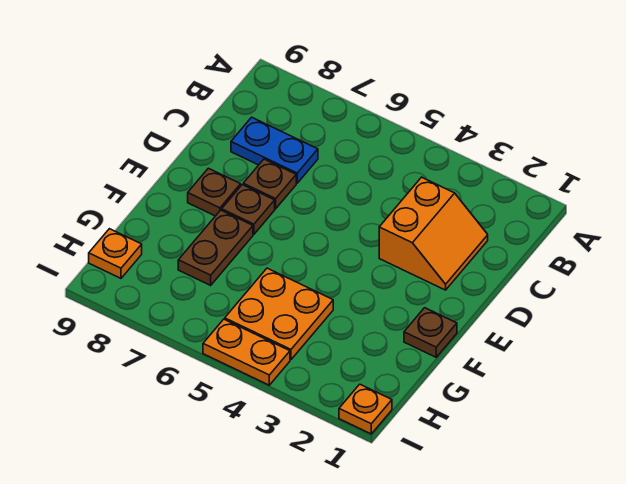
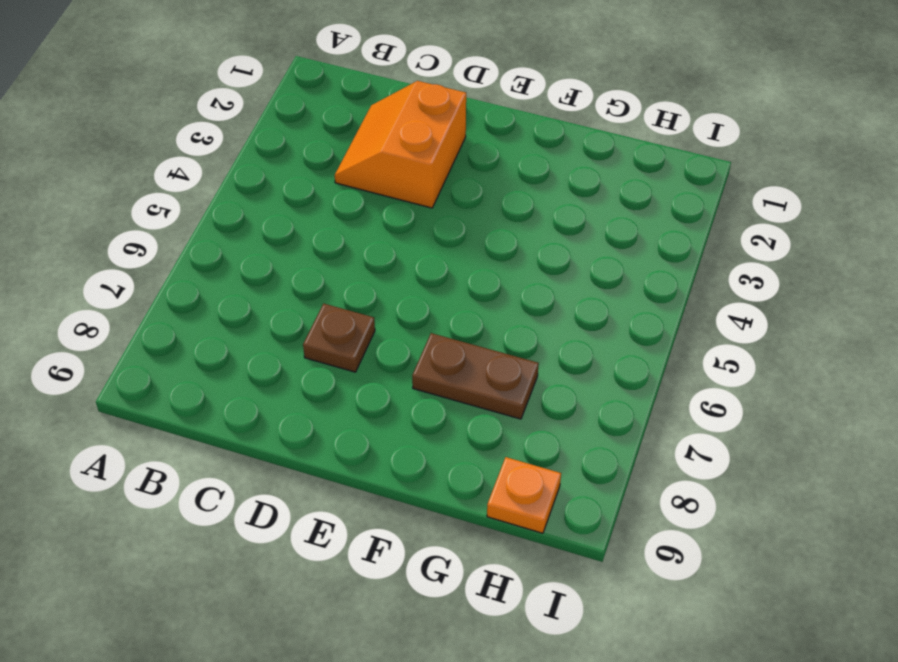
orange 2x2 slope [335,81,466,208] -> orange 2x2 slope turned to [379,177,488,290]
none -> blue 1x2 plate [231,117,318,183]
none -> brown 1x1 plate [222,185,275,234]

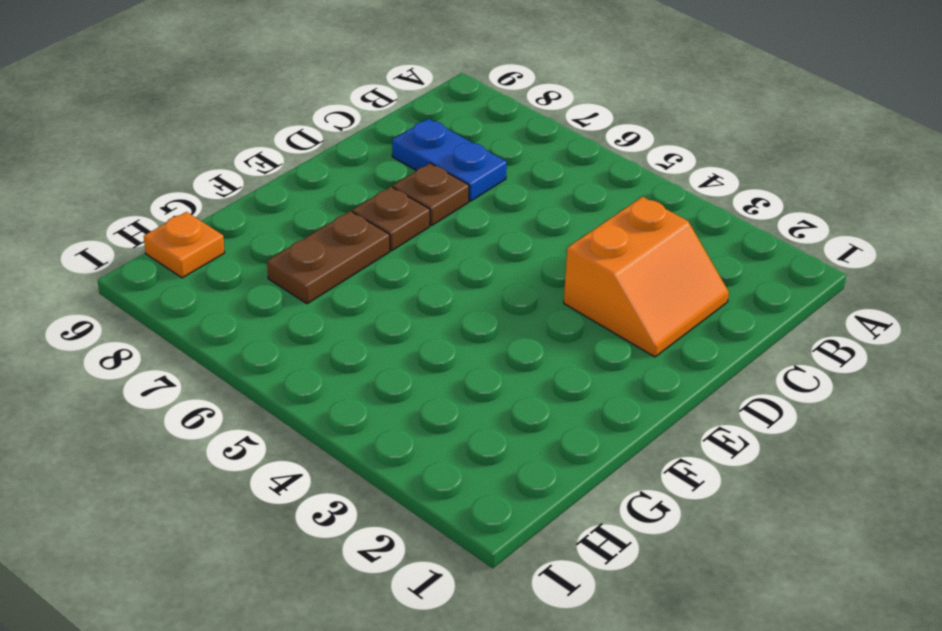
none -> brown 1x1 plate [188,168,241,216]
none -> brown 1x1 plate [404,308,457,357]

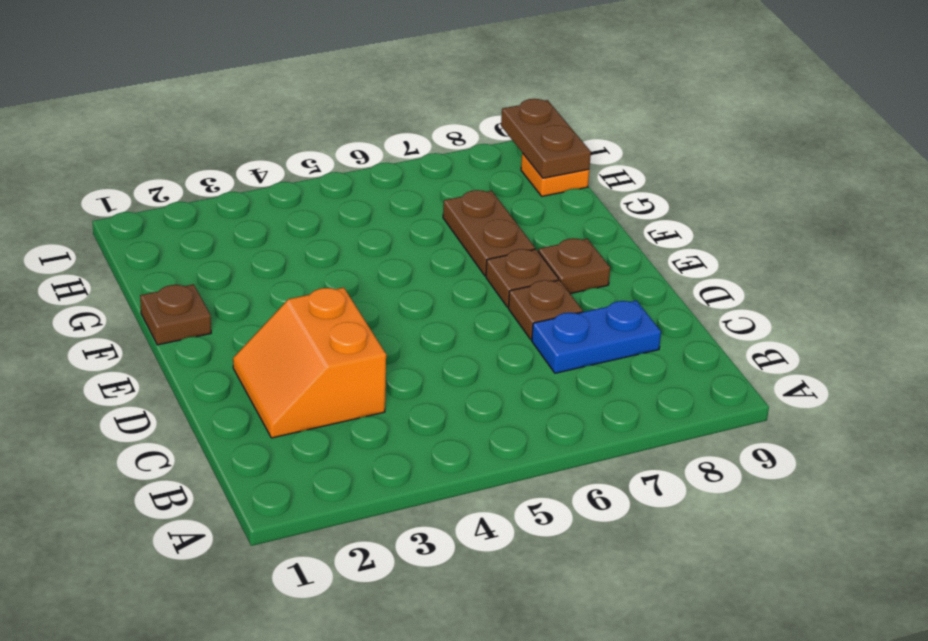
brown 1x2 plate [501,99,591,178] -> none
none -> orange 2x2 plate [225,268,333,360]
none -> orange 1x1 plate [339,384,392,434]

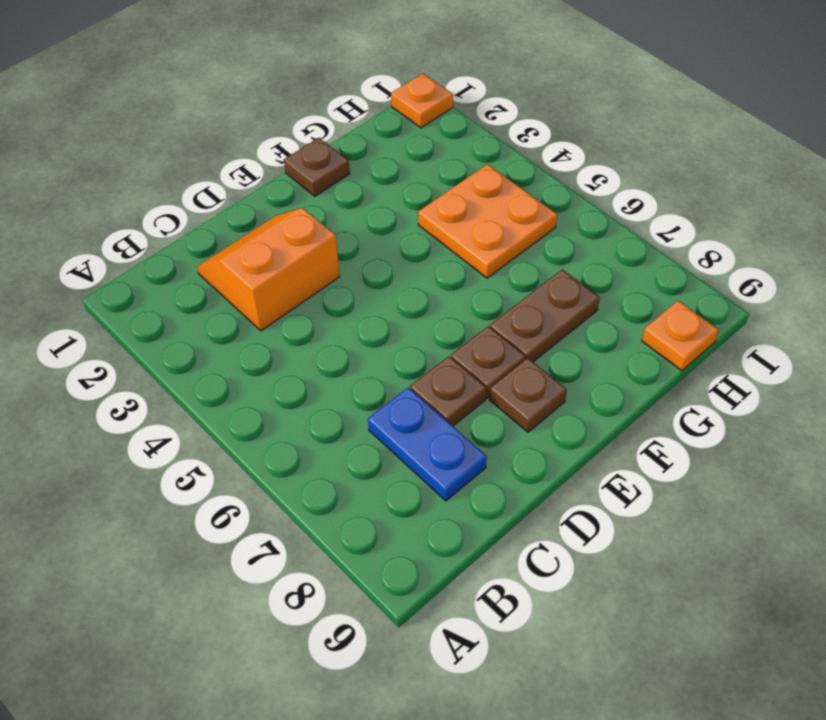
none -> orange 1x2 plate [203,319,290,385]

